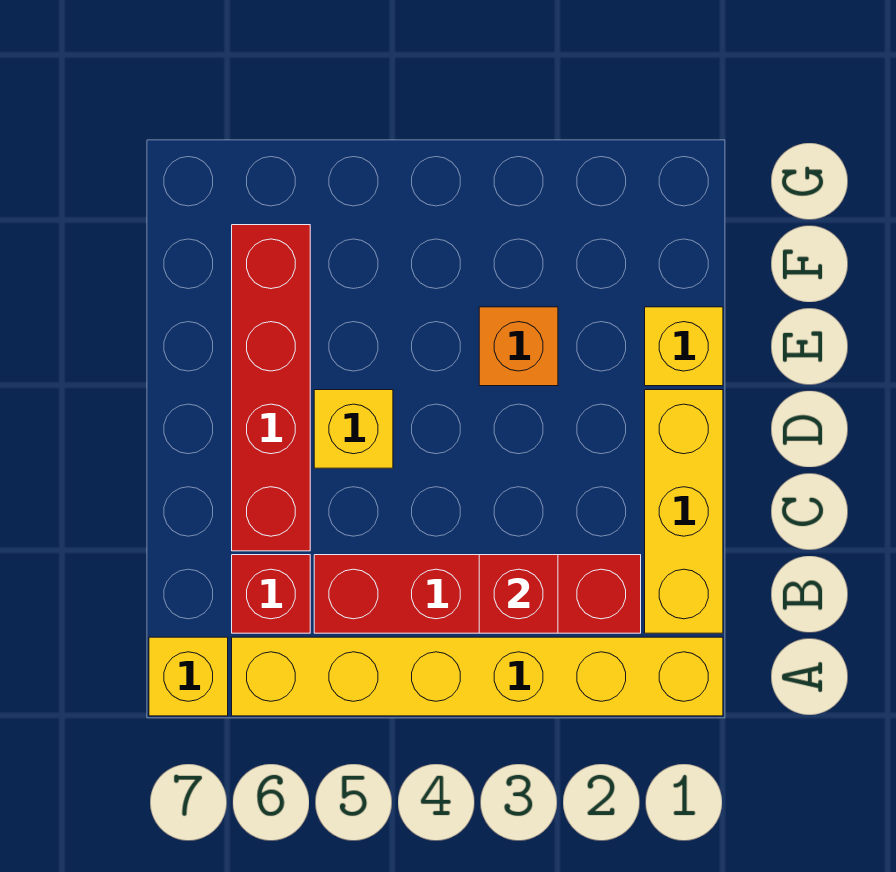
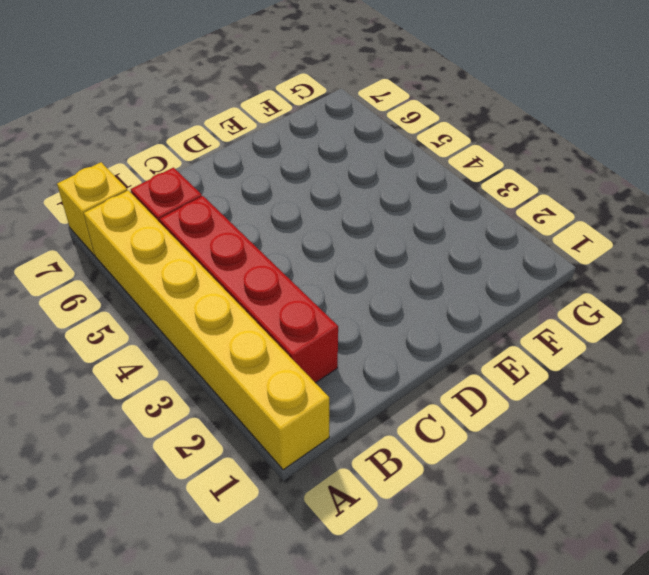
none -> yellow 1x3 brick [645,390,723,633]
none -> red 1x4 brick [232,225,310,551]

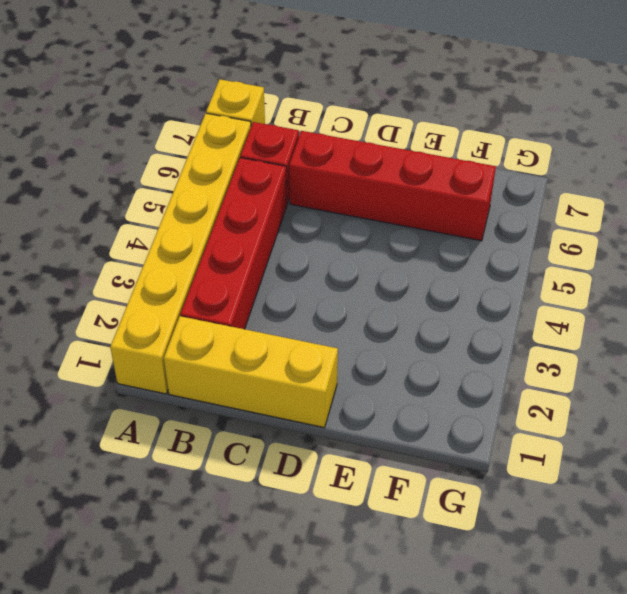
none -> yellow 1x1 brick [314,390,393,468]
none -> yellow 1x1 brick [645,307,723,386]

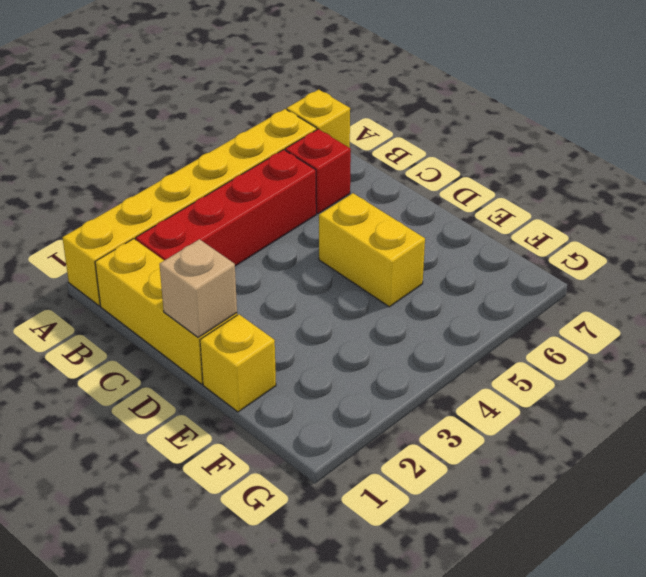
tan 1x1 brick [160,239,237,338] -> none
yellow 1x2 brick [319,193,425,307] -> yellow 1x1 brick [314,390,393,468]
none -> red 1x4 brick [232,225,310,551]
none -> orange 1x1 brick [479,307,558,386]

